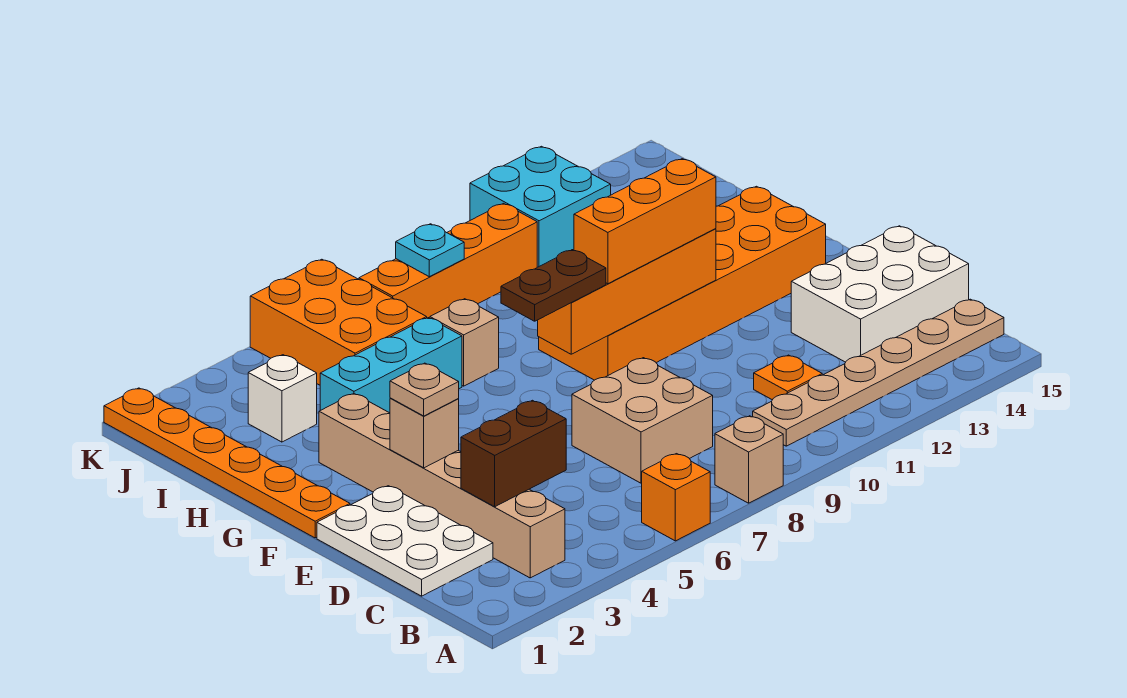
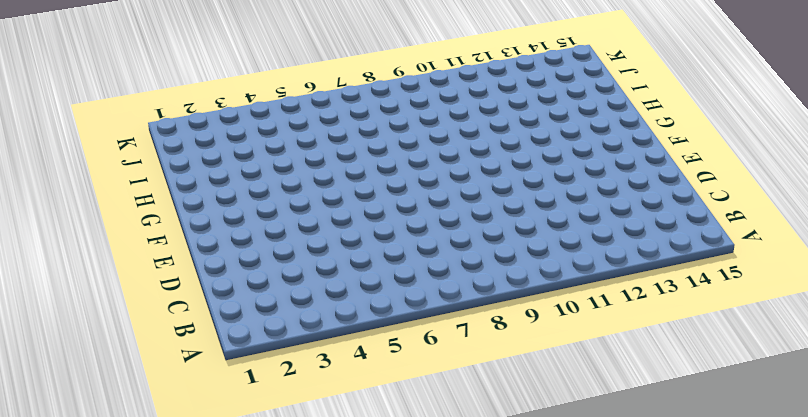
none -> orange 1x1 brick [642,454,710,541]
none -> tan 1x1 brick [715,416,783,503]
none -> tan 1x6 brick [319,394,565,578]

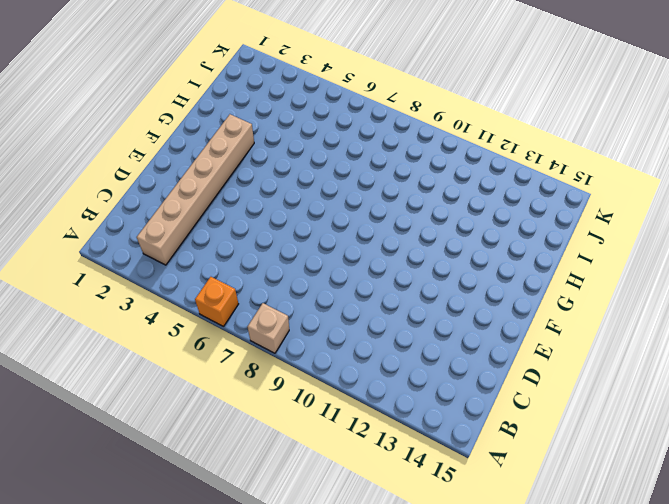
none -> tan 1x6 plate [753,299,1004,446]
none -> white 2x3 plate [317,486,493,596]
none -> tan 2x2 brick [572,358,713,483]

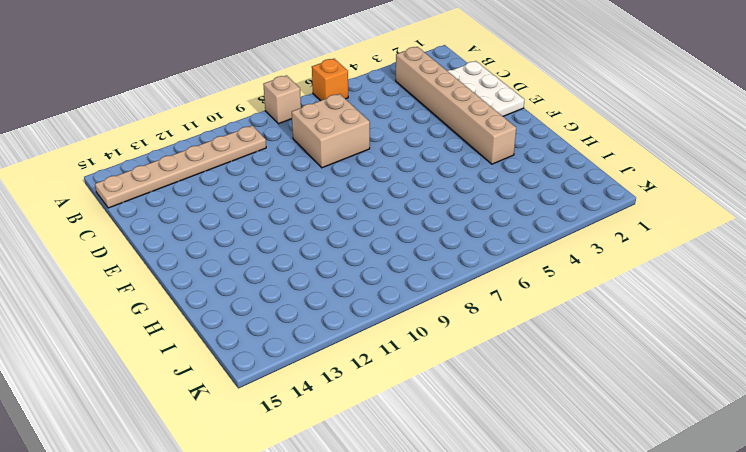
none -> orange 1x1 plate [754,355,822,400]
none -> white 2x3 brick [791,226,969,362]
none -> orange 1x6 plate [104,388,350,538]

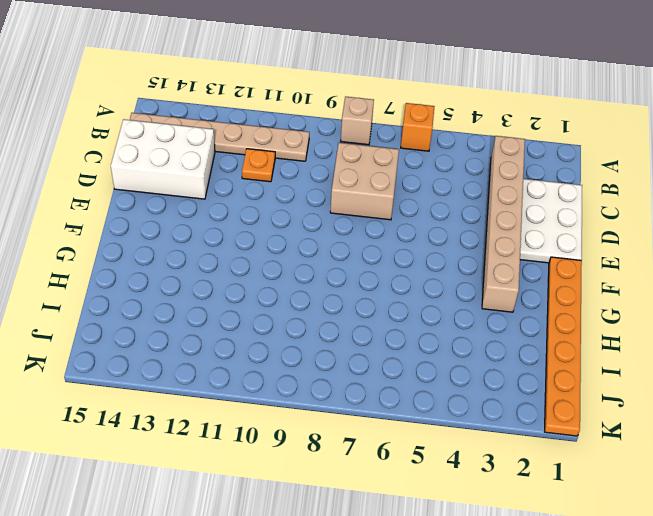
none -> orange 2x6 brick [539,186,826,380]
none -> cyan 1x3 brick [320,318,462,413]
none -> tan 1x1 brick [430,299,499,386]

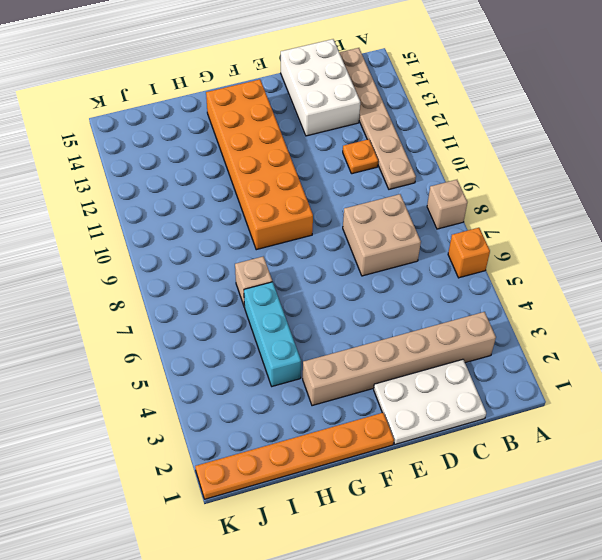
none -> white 1x1 brick [248,355,317,442]
none -> orange 2x3 brick [250,259,427,385]
none -> orange 1x4 brick [359,203,537,318]

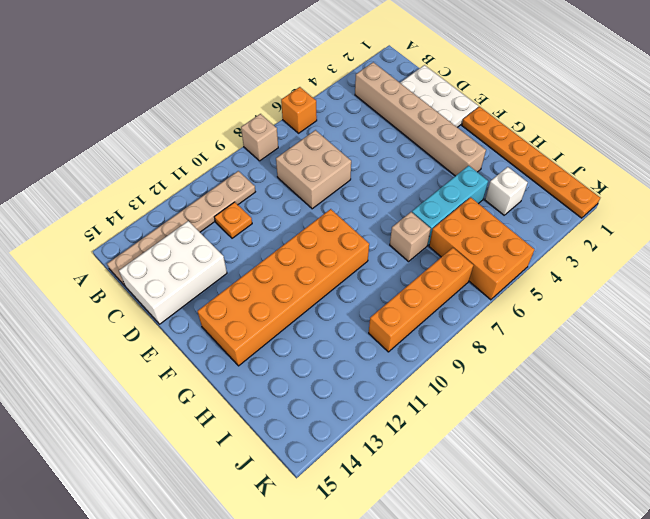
none -> cyan 2x2 brick [470,146,611,267]
none -> brown 1x2 brick [461,400,566,507]
none -> tan 1x1 brick [390,398,459,468]

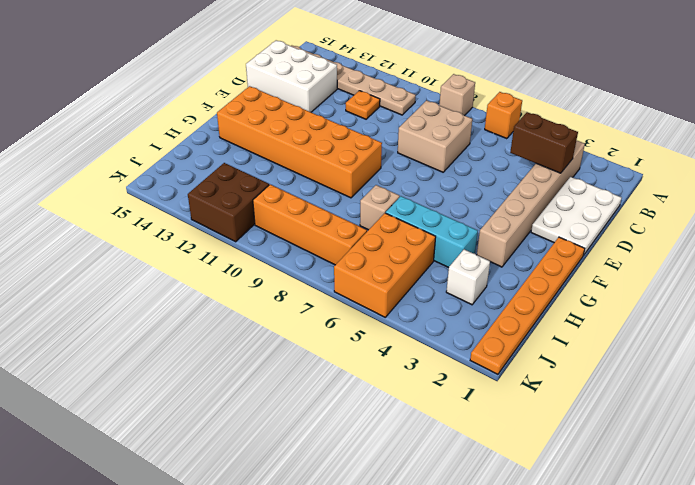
brown 2x2 brick [188,163,269,242] -> cyan 2x2 brick [470,146,611,267]
none -> tan 1x1 brick [390,398,459,468]
none -> orange 1x4 brick [538,229,716,354]
none -> cyan 1x1 plate [396,224,464,277]

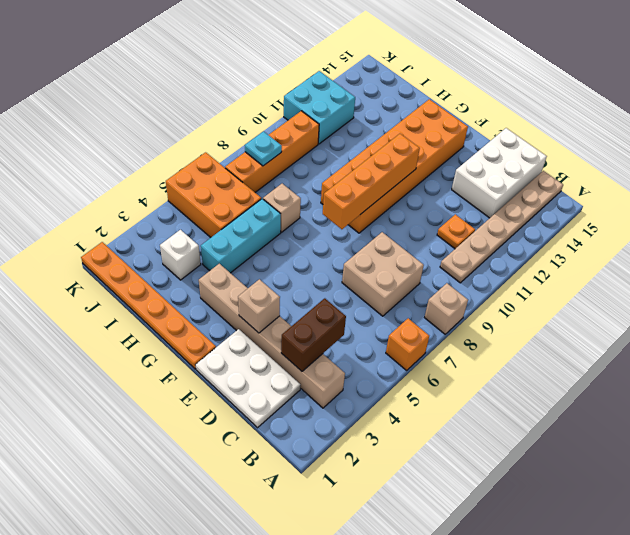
none -> tan 1x1 plate [390,363,459,416]
none -> brown 1x2 plate [501,250,606,321]
none -> orange 1x3 brick [574,159,716,284]

